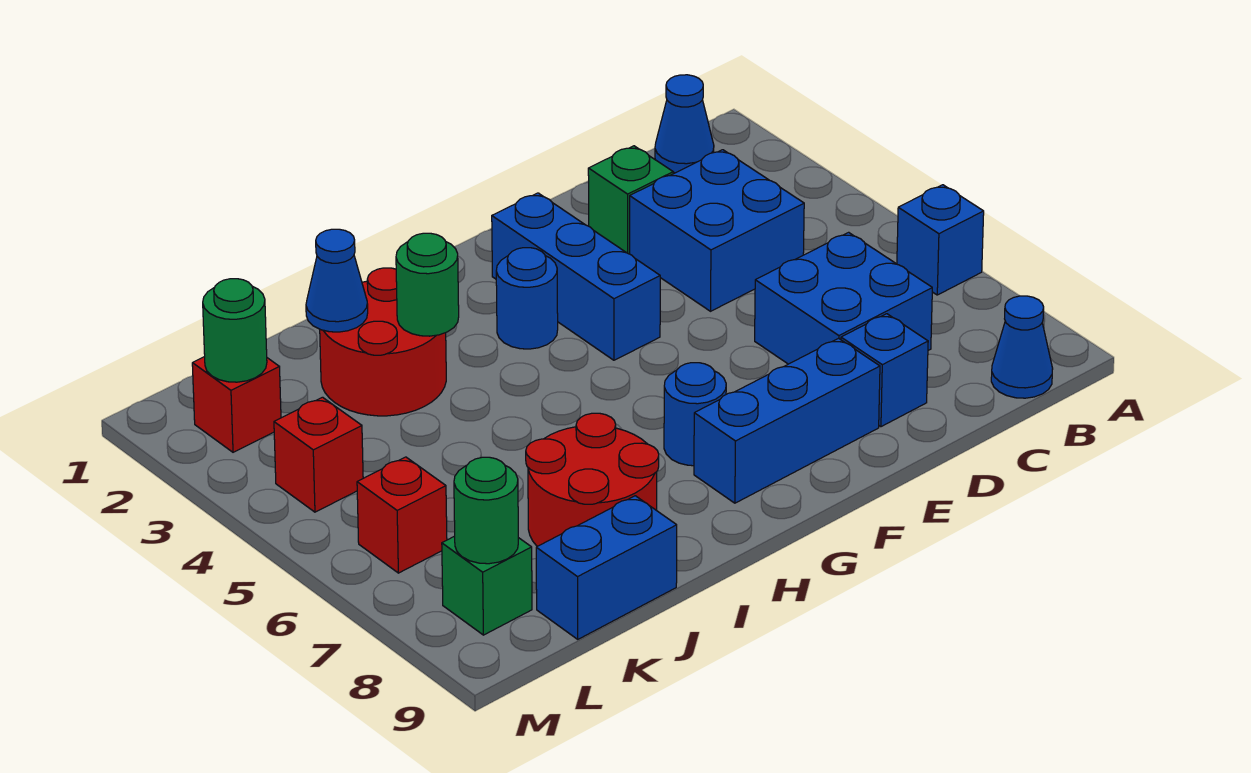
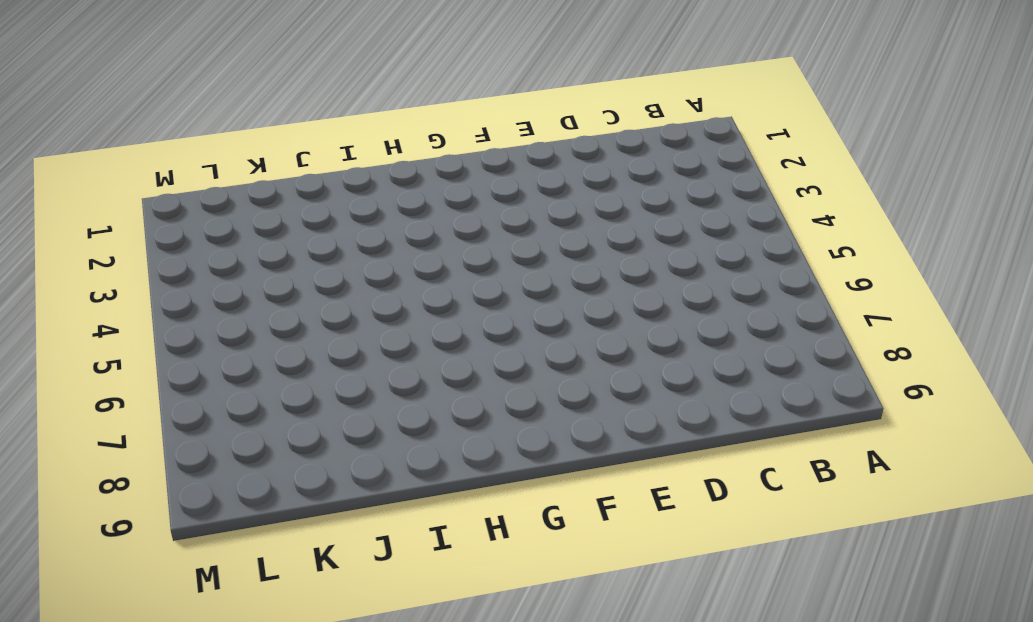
none -> blue 1x1 brick [897,185,984,295]
none -> blue 1x1 cone [655,75,714,173]
none -> blue 1x1 cone [991,296,1053,398]

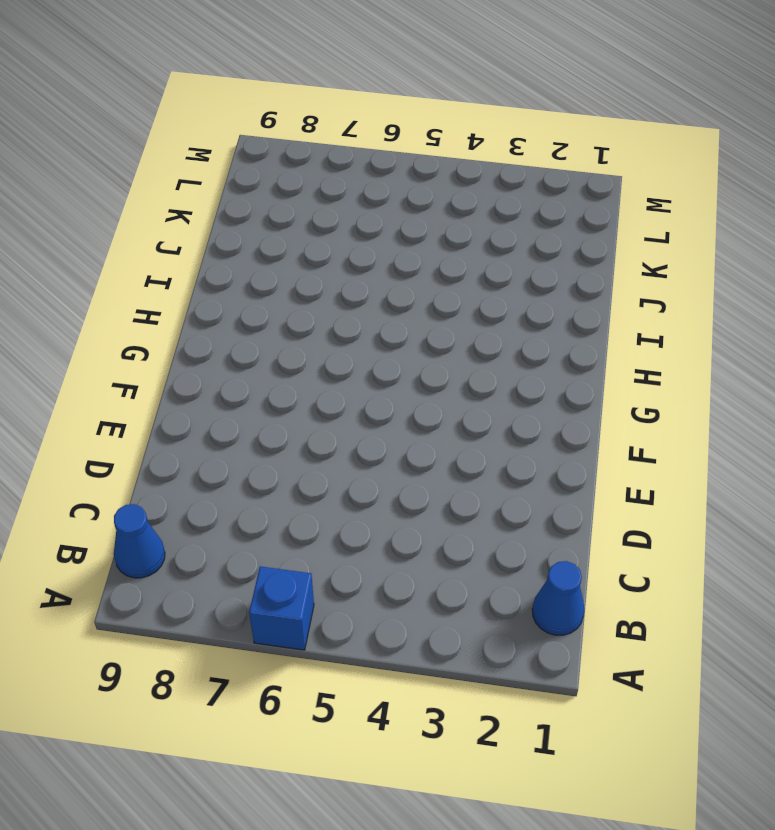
none -> blue 2x2 brick [630,150,804,311]
none -> blue 2x2 brick [755,232,932,364]
none -> green 1x1 brick [588,146,673,254]

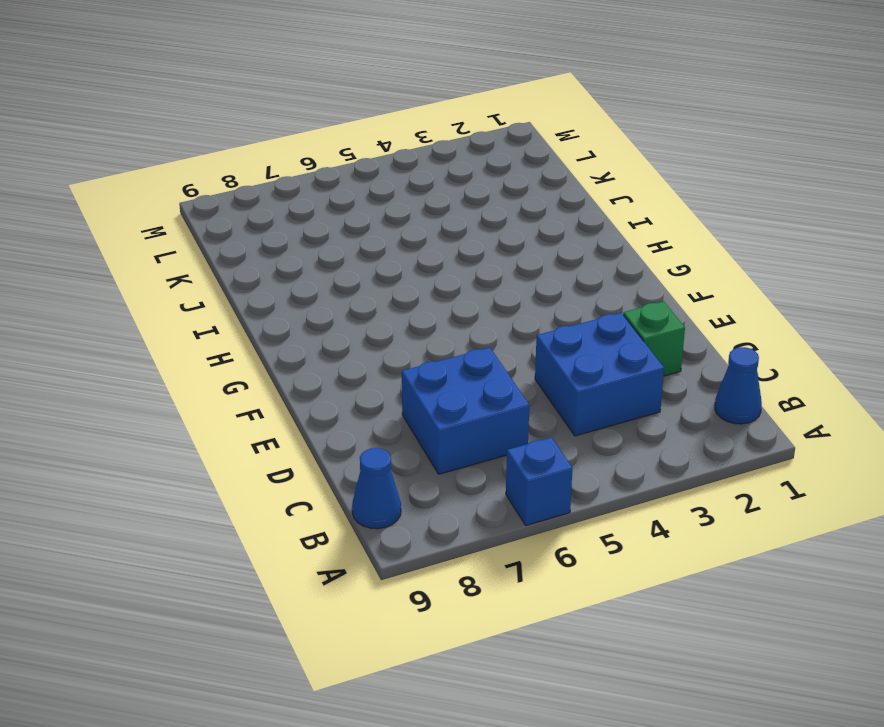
none -> blue 1x1 brick [841,314,928,427]
none -> blue 1x3 brick [694,338,880,503]
none -> blue 1x3 brick [492,193,660,360]

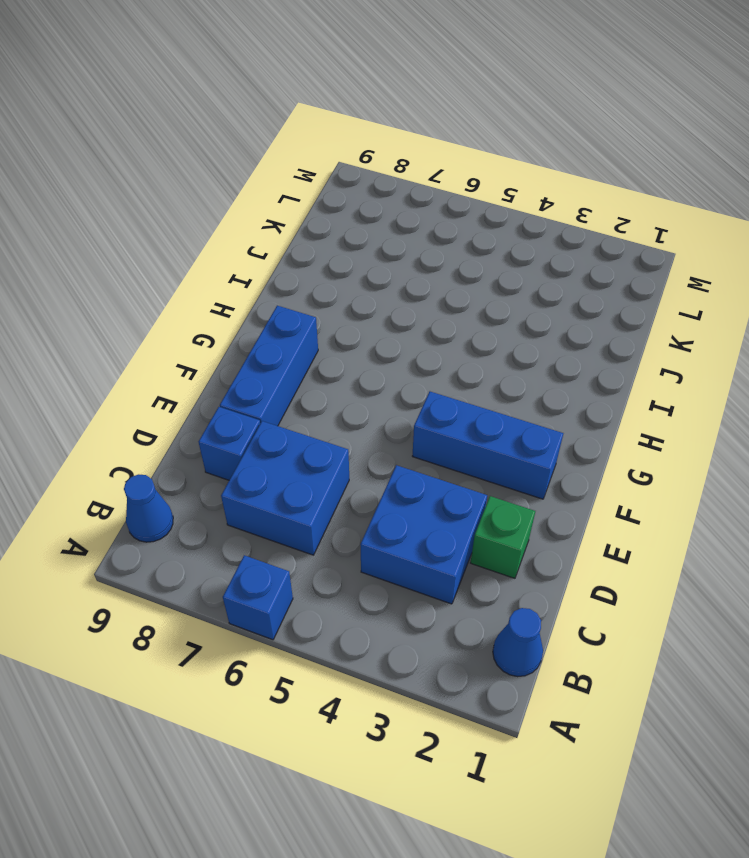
none -> blue 1x1 round brick [496,248,558,349]
none -> blue 1x1 round brick [664,363,726,466]
none -> red 2x2 round brick [320,268,446,416]

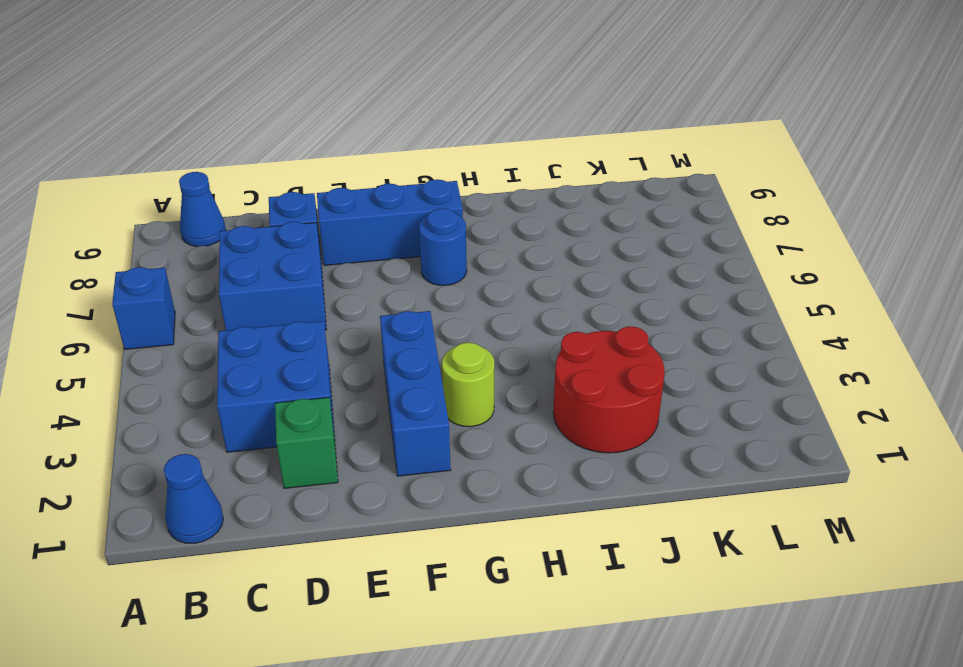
lime 1x1 round brick [442,343,494,427] -> blue 1x1 round brick [496,248,558,349]
none -> red 2x2 round brick [526,413,659,546]
none -> blue 1x2 brick [536,496,677,639]
none -> red 1x1 brick [192,357,281,452]

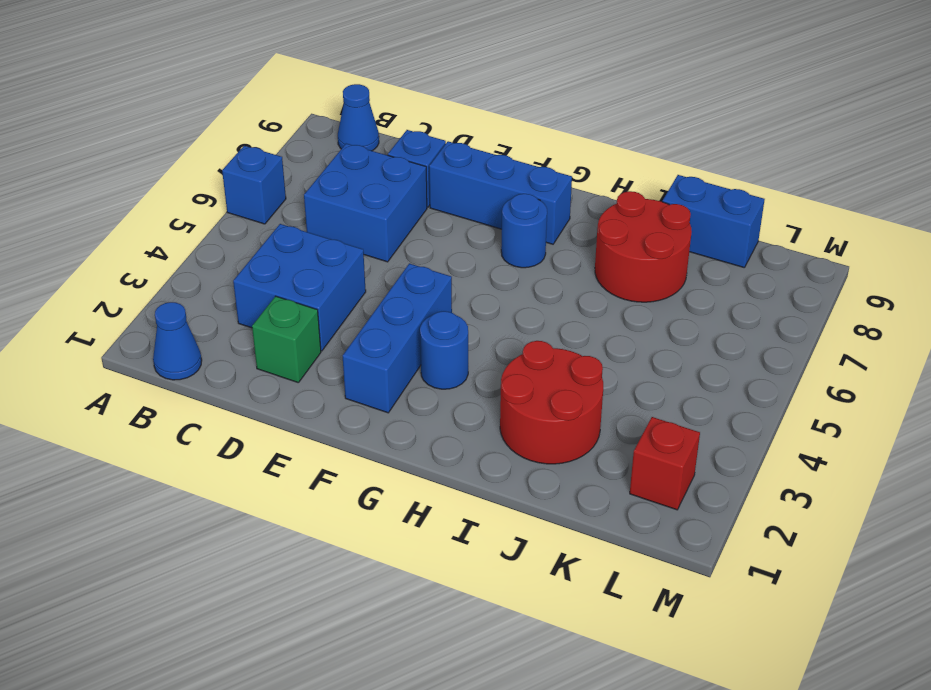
none -> red 1x1 brick [274,397,363,512]
none -> red 1x1 brick [357,457,447,573]
none -> green 1x1 brick [442,536,532,635]

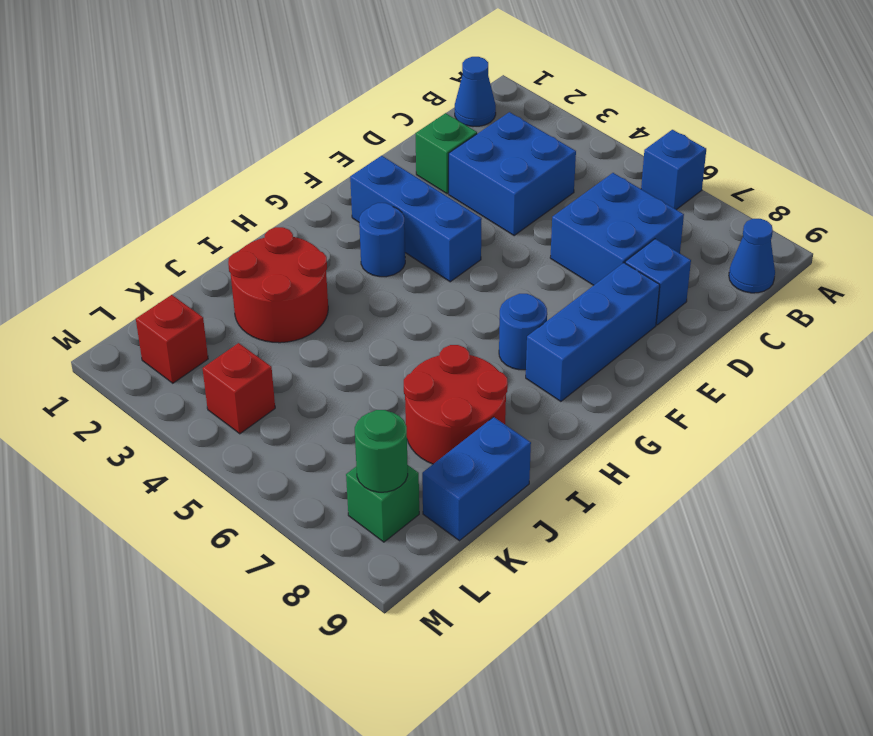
none -> red 1x1 brick [357,457,447,573]
none -> green 1x1 round brick [396,233,459,336]
none -> blue 1x1 cone [306,229,368,332]

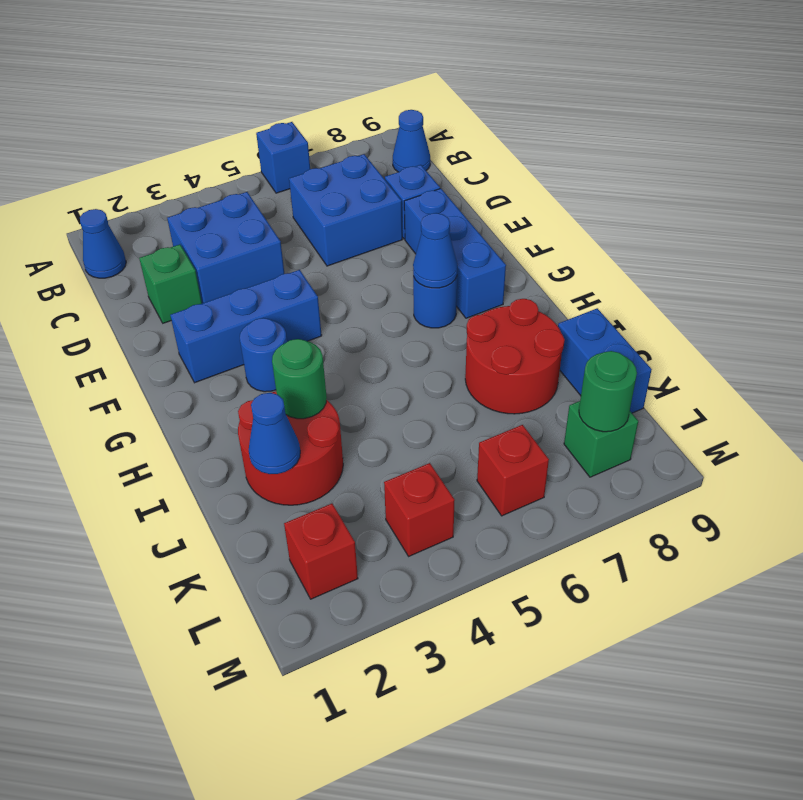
blue 1x1 cone [413,213,457,288] -> none
none -> green 1x1 round brick [203,279,267,382]

